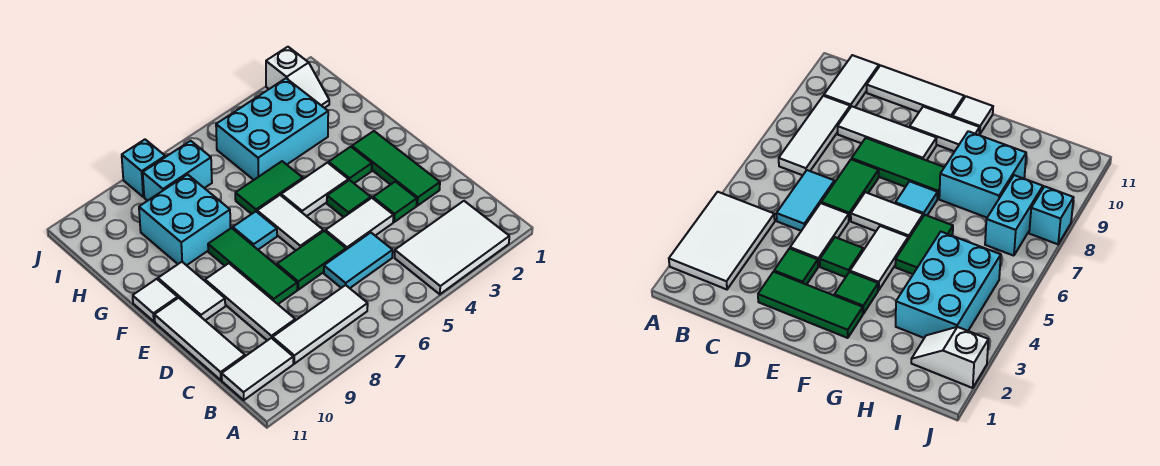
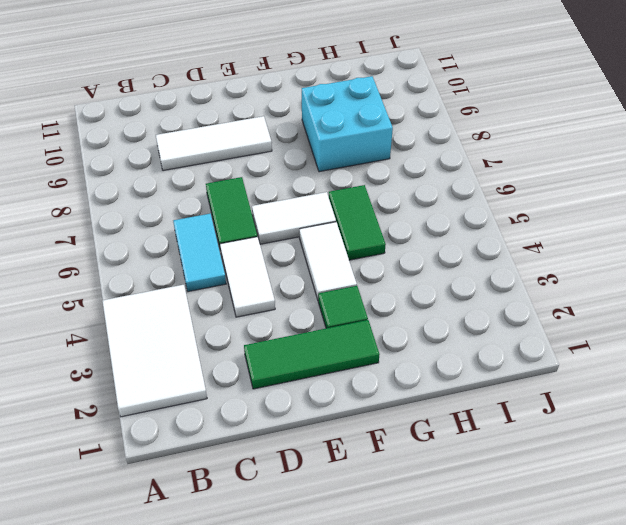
none -> white 1x3 tile [273,285,368,364]
none -> white 1x2 tile [222,338,293,400]
none -> white 1x3 tile [154,298,245,380]

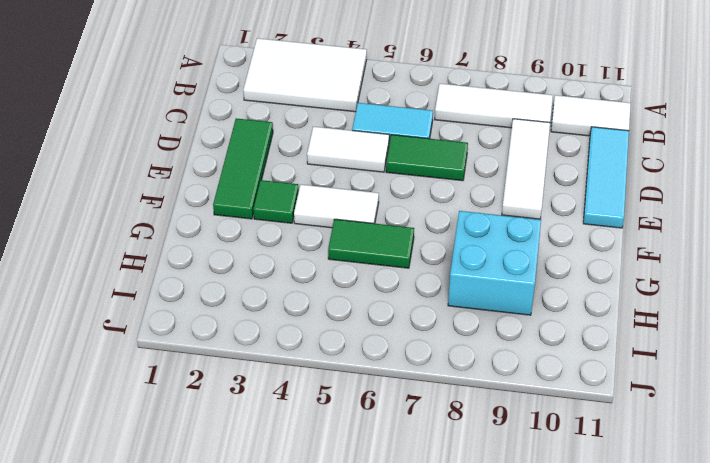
cyan 1x3 tile [583,127,629,228] -> white 1x3 tile [154,298,245,380]
none -> green 1x1 tile [373,182,417,222]
none -> green 1x3 tile [208,228,297,304]
none -> green 1x1 tile [327,180,371,217]

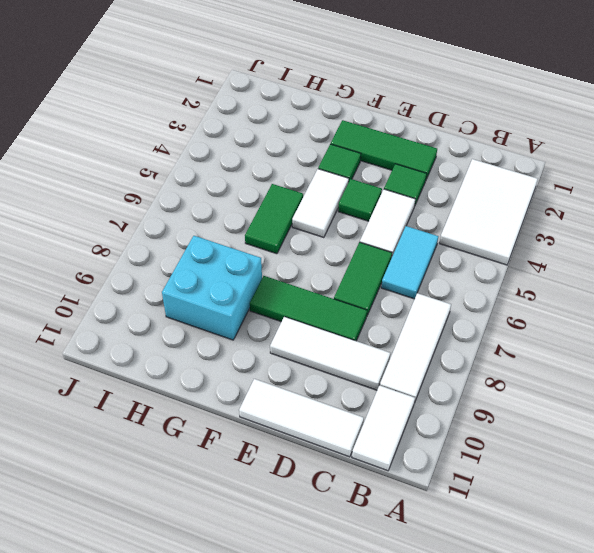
none -> white 1x2 tile [257,195,323,250]
none -> white 1x2 tile [158,262,225,321]
none -> cyan 1x1 tile [233,211,277,250]

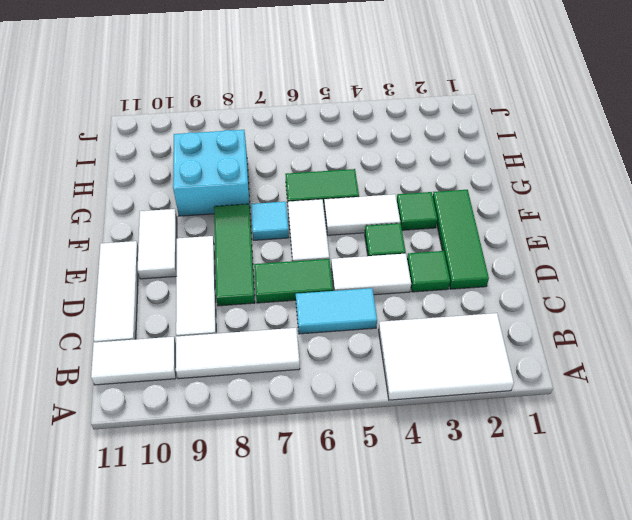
none -> white 1x1 tile [133,279,178,321]
none -> cyan 2x3 brick [216,78,328,180]
none -> white 1x2 slope [266,47,329,108]

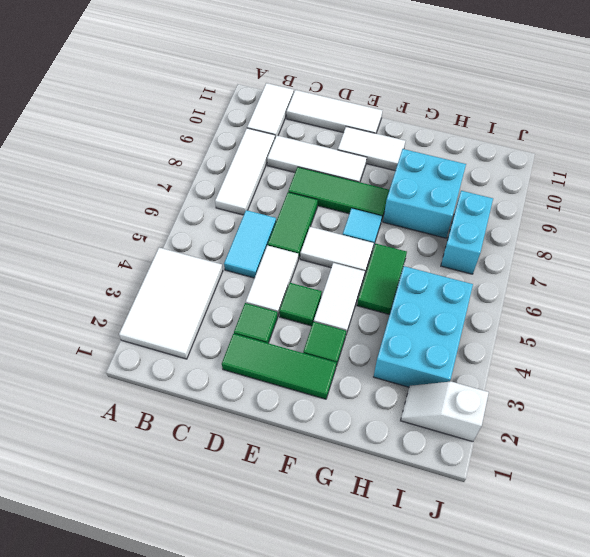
none -> white 1x1 tile [133,279,178,321]
none -> cyan 1x1 brick [122,140,165,197]

